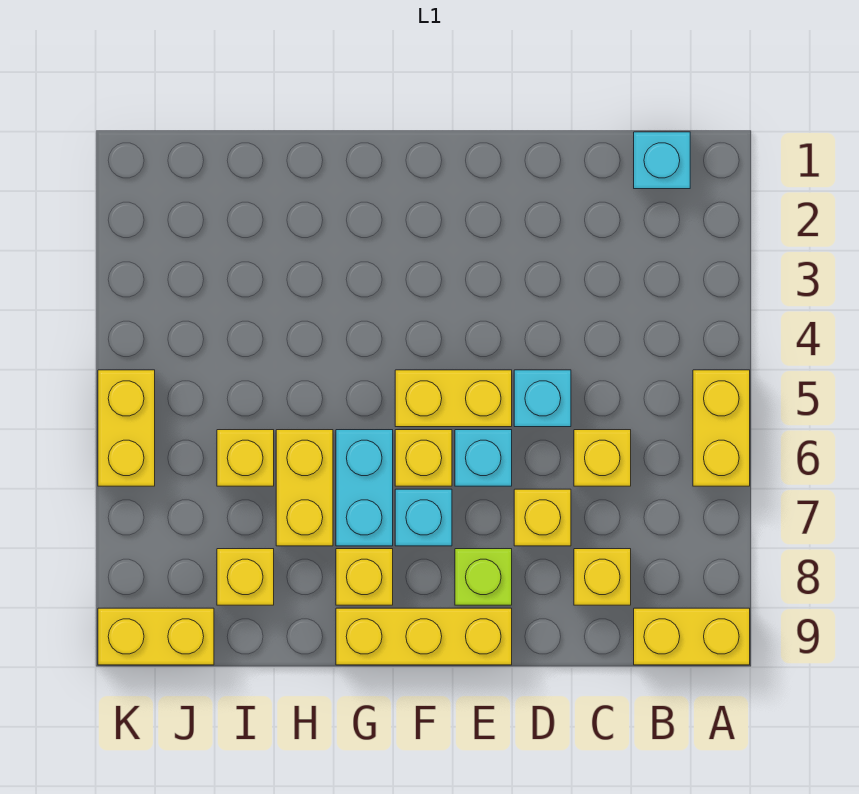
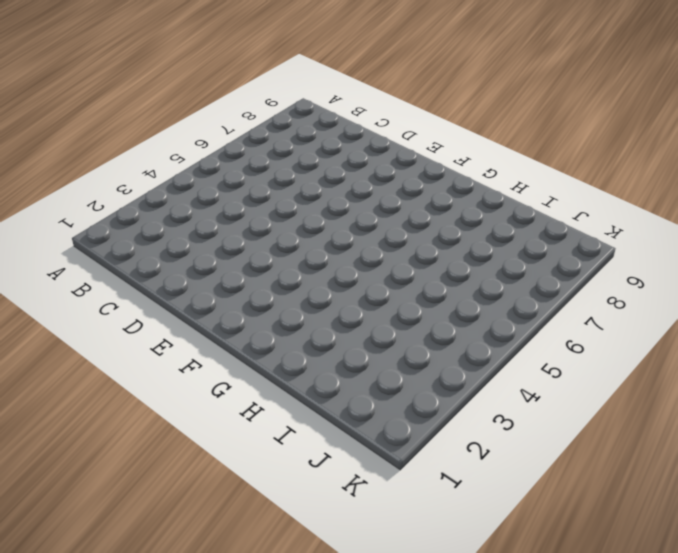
none -> yellow 1x2 brick [693,370,750,486]
none -> yellow 1x2 brick [634,608,750,665]
none -> cyan 1x1 brick [634,132,690,189]

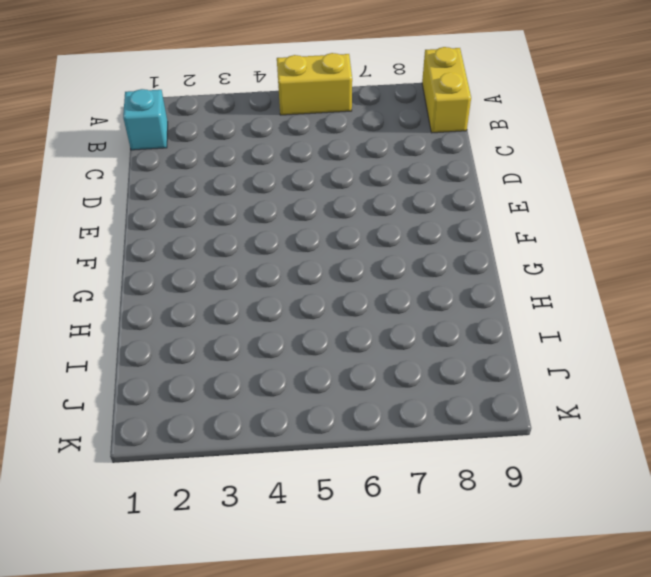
none -> yellow 1x1 brick [574,430,631,486]
none -> yellow 1x1 brick [574,549,631,605]
none -> cyan 1x1 brick [514,370,571,427]

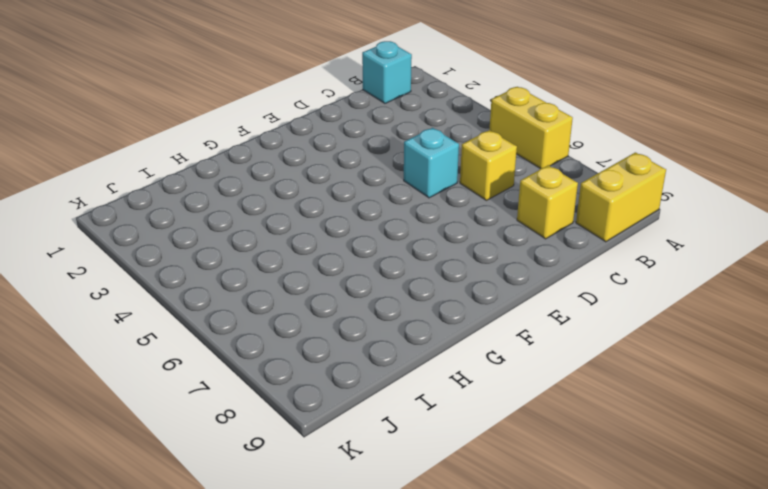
none -> yellow 1x1 brick [514,489,571,546]
none -> yellow 1x2 brick [395,370,512,427]
none -> cyan 1x1 brick [455,430,512,486]

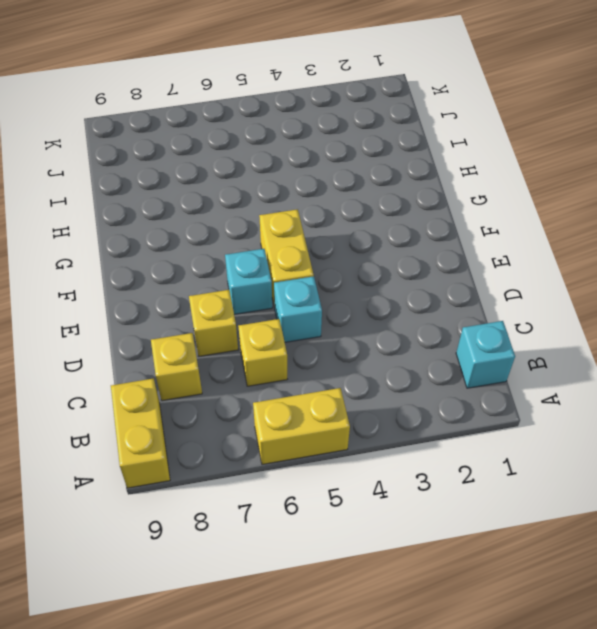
none -> lime 1x1 brick [455,549,512,605]
none -> yellow 1x3 brick [336,608,512,665]
none -> yellow 1x1 brick [395,430,452,486]

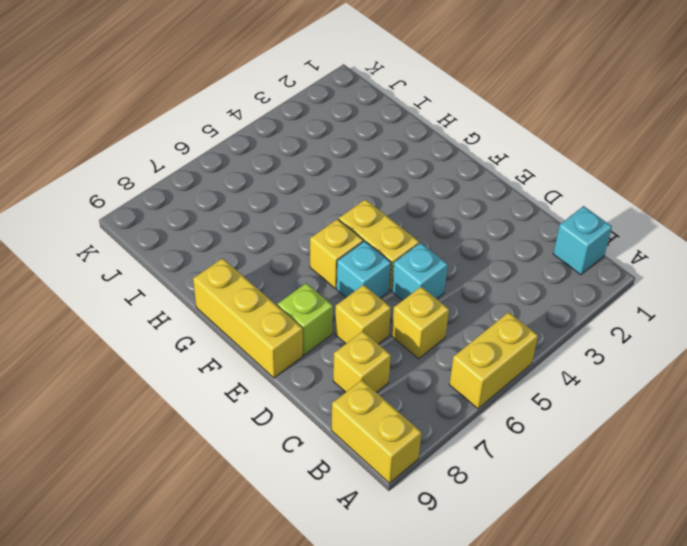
none -> cyan 1x1 brick [395,489,452,546]
none -> cyan 1x2 brick [336,430,393,546]
none -> yellow 1x1 brick [336,549,393,605]

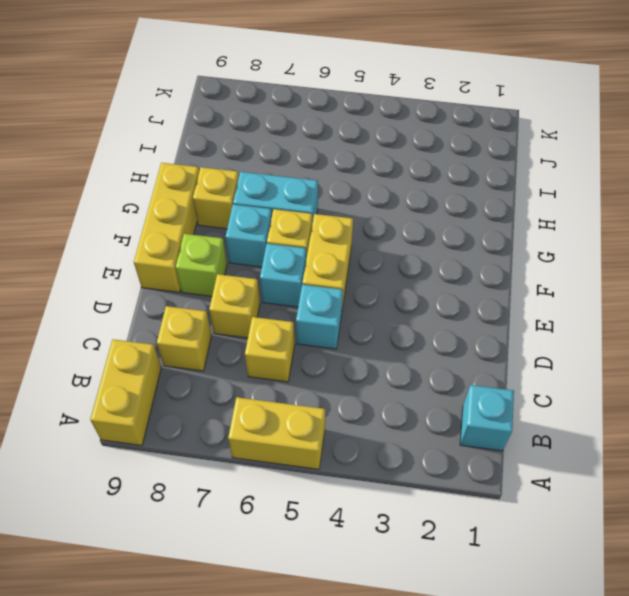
none -> yellow 1x2 brick [276,430,333,546]
none -> yellow 1x1 brick [217,430,274,486]
none -> yellow 1x1 brick [217,549,274,605]

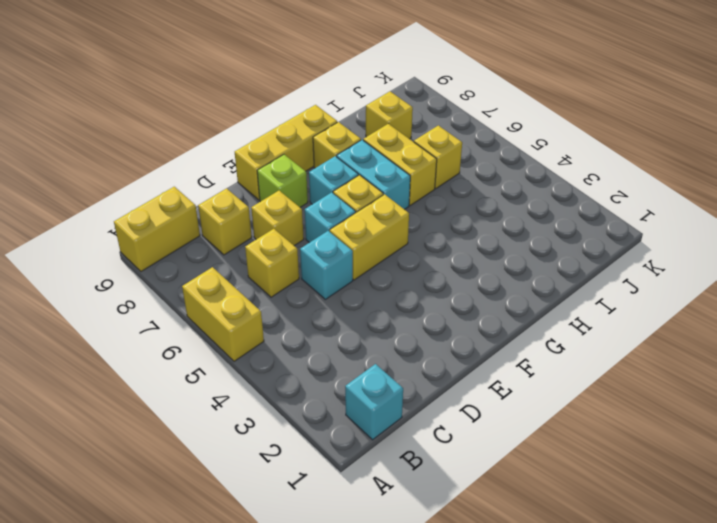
none -> yellow 1x2 brick [98,608,214,665]
none -> yellow 1x2 brick [98,370,155,486]

